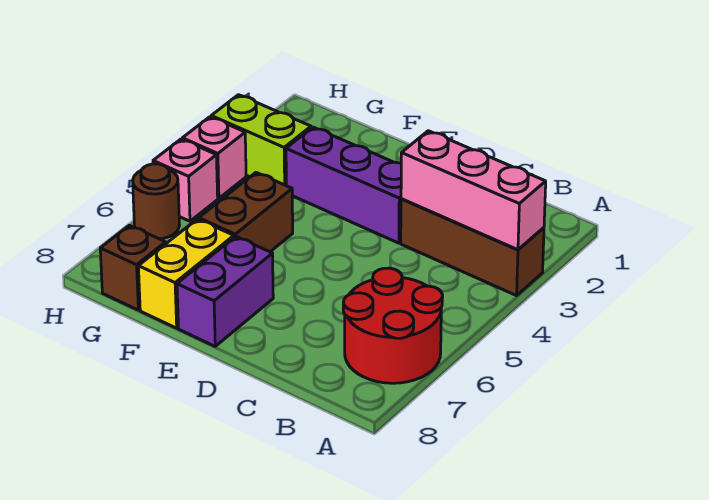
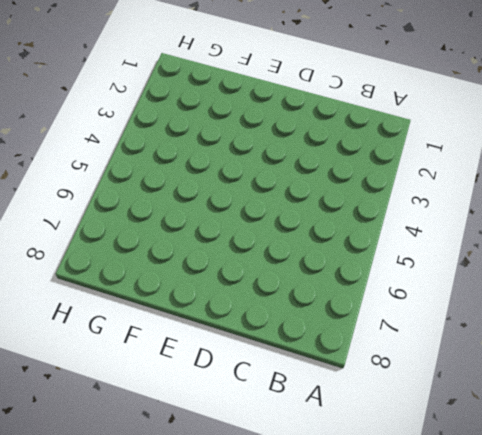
none -> brown 1x3 brick [401,199,544,296]
none -> red 2x2 round brick [343,268,443,383]
none -> purple 1x3 brick [286,127,401,243]

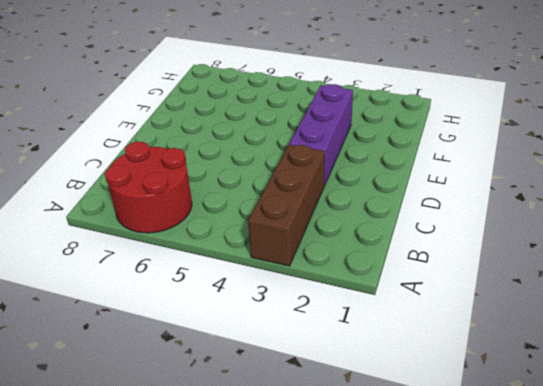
none -> purple 1x2 brick [177,236,273,346]
none -> brown 1x2 brick [199,173,293,252]
none -> yellow 1x2 brick [138,219,234,328]

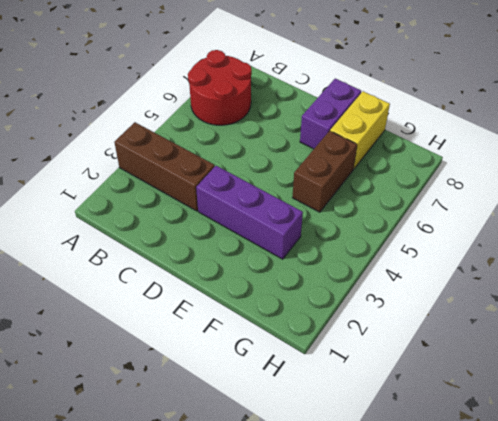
none -> lime 1x2 brick [211,95,311,185]
none -> brown 1x1 brick [100,225,166,310]
none -> pink 1x1 brick [182,117,246,198]

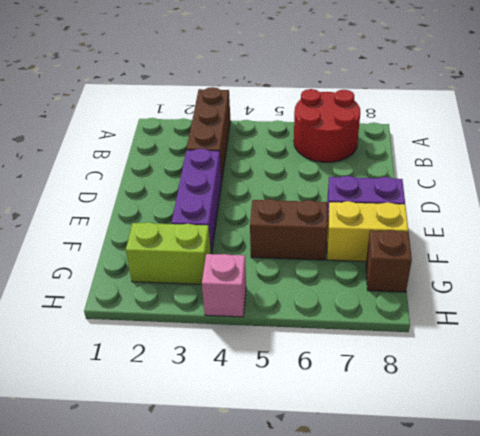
lime 1x2 brick [126,222,211,284] -> lime 1x2 brick turned to [211,95,311,185]
none -> pink 1x1 brick [153,139,218,221]
none -> brown 1x1 round brick [133,164,179,239]
none -> pink 1x3 brick [401,131,546,250]

